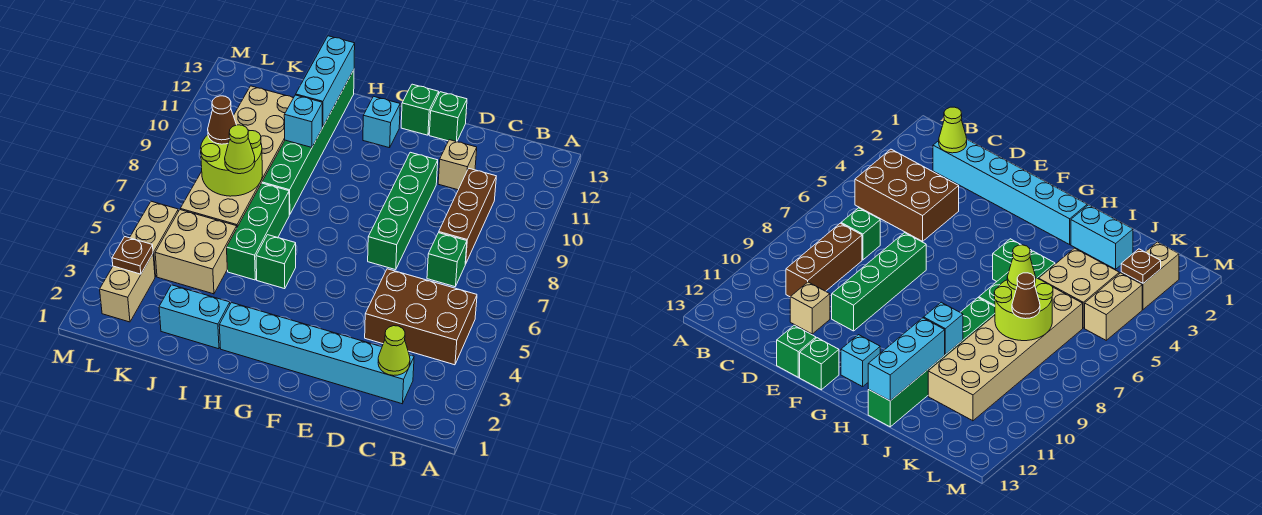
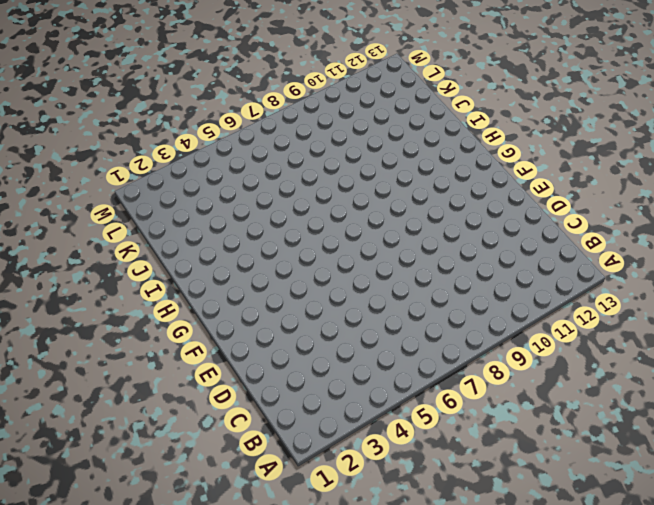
none -> brown 2x3 brick [365,269,477,365]
none -> cyan 1x6 brick [219,303,414,404]
none -> green 1x1 brick [427,233,467,287]

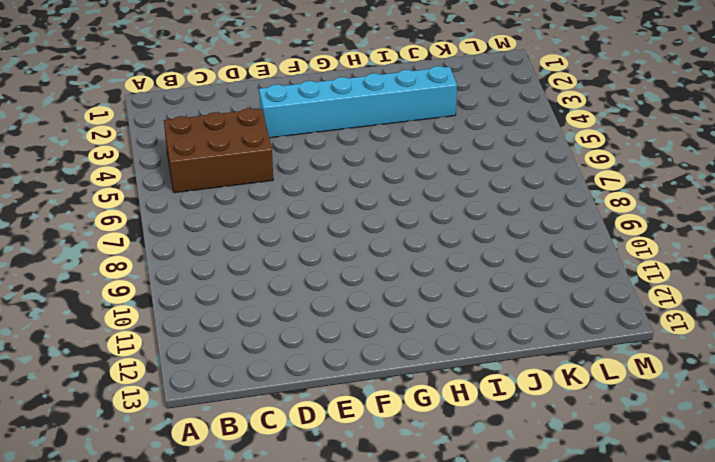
cyan 1x6 brick [259,66,457,138] -> cyan 1x6 brick moved to [219,303,414,404]
none -> green 1x1 brick [427,233,467,287]
none -> brown 1x3 brick [439,169,496,264]
none -> tan 1x1 brick [438,140,477,190]

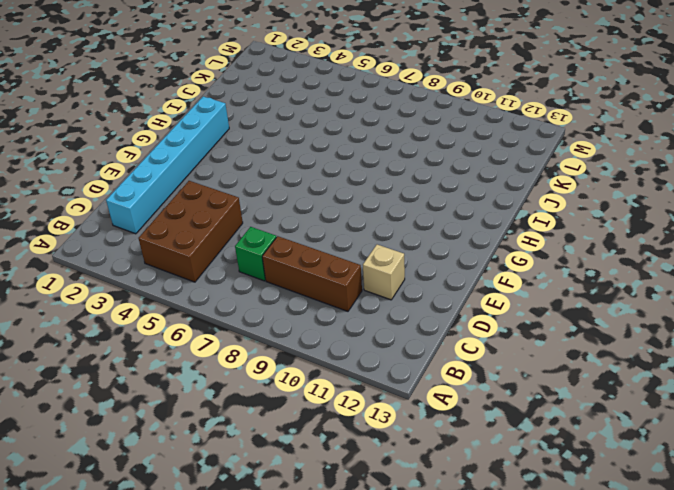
none -> green 1x4 brick [368,152,438,270]
none -> green 1x1 brick [429,92,467,141]
none -> green 1x1 brick [401,84,439,135]

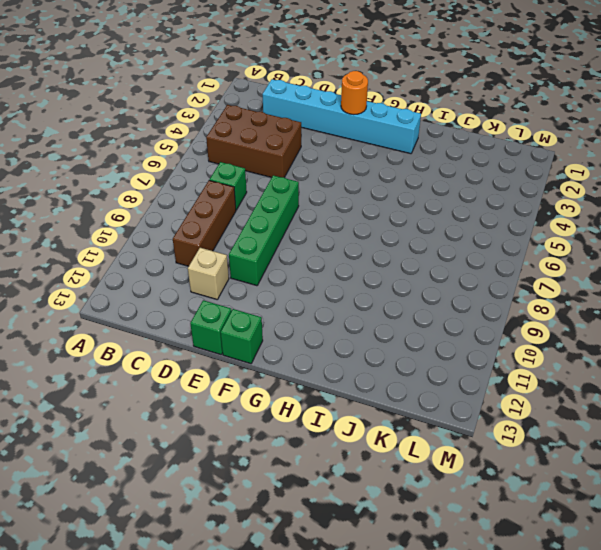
orange 1x1 round brick [341,71,368,115] -> none
none -> cyan 1x1 brick [363,96,400,148]
none -> green 1x1 brick [256,235,296,289]
none -> cyan 1x2 brick [159,285,230,349]

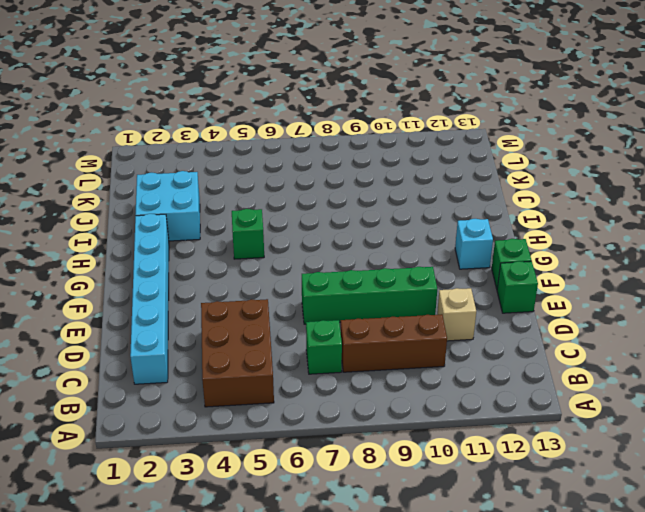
cyan 2x2 brick [135,171,200,241] -> cyan 1x2 brick [159,285,230,349]
none -> green 1x3 brick [227,183,289,280]
none -> green 1x6 brick [262,70,354,215]
none -> tan 2x2 brick [155,210,237,294]

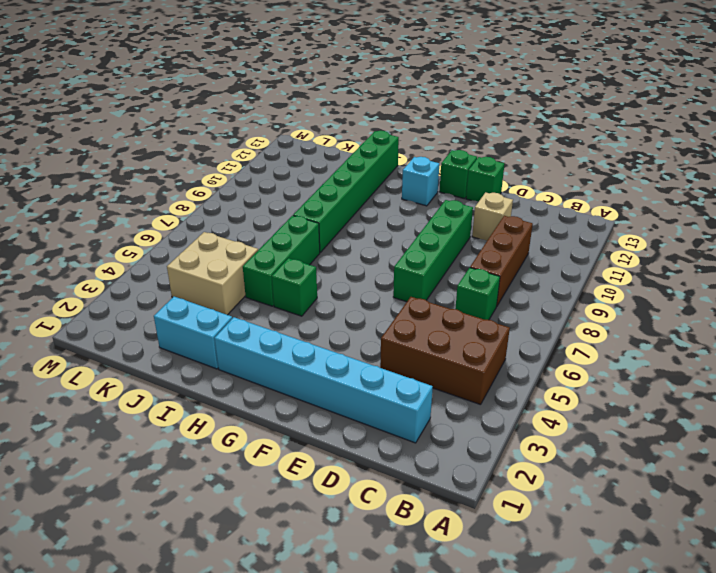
none -> tan 2x6 brick [180,86,293,227]
none -> tan 1x2 brick [100,254,155,322]
none -> tan 1x2 brick [130,201,178,277]

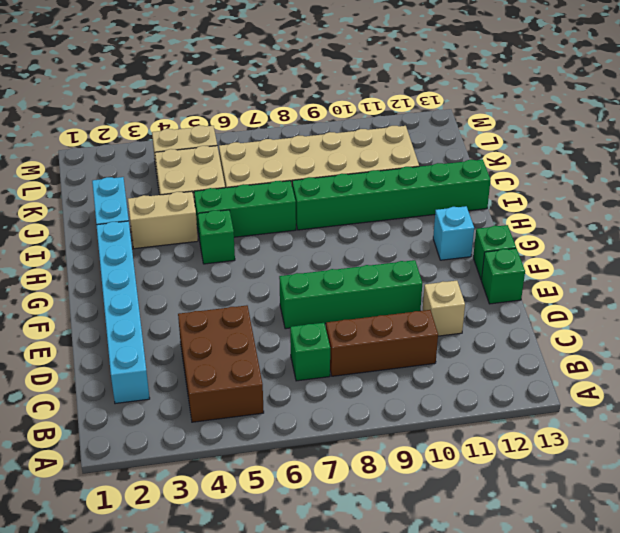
tan 1x2 brick [128,192,198,249] -> tan 1x2 brick moved to [100,254,155,322]
none -> lime 1x1 cone [378,326,410,376]
none -> cyan 1x1 brick [284,95,323,147]
none -> cyan 1x3 brick [296,36,355,127]

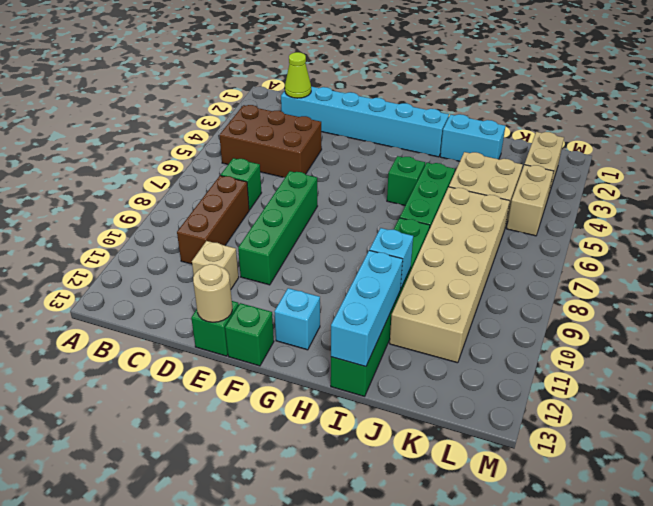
tan 1x1 round brick [193,264,232,322] -> none
none -> lime 2x2 round brick [201,130,262,196]
none -> brown 1x1 plate [112,237,153,274]
none -> lime 1x1 cone [225,125,255,174]

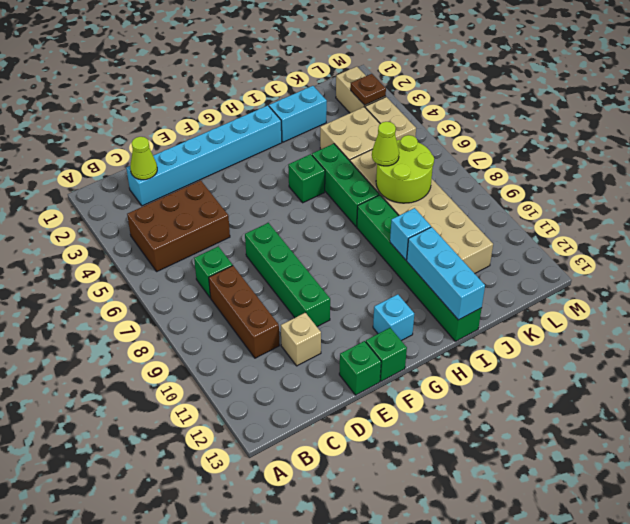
none -> brown 1x1 cone [208,96,236,144]

